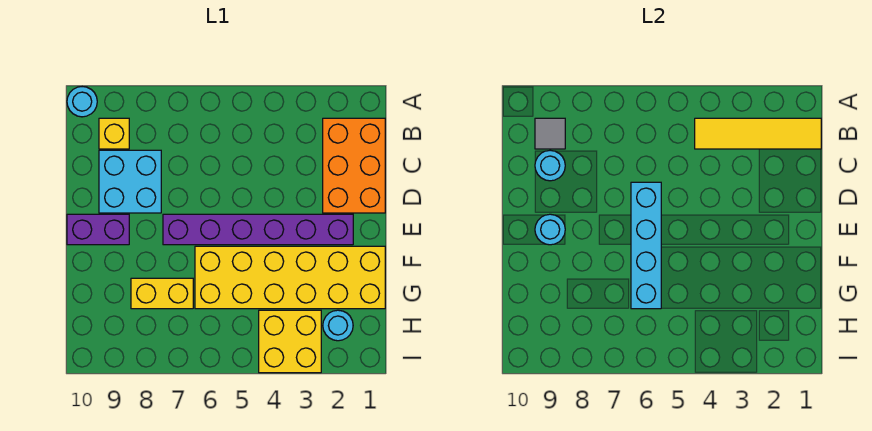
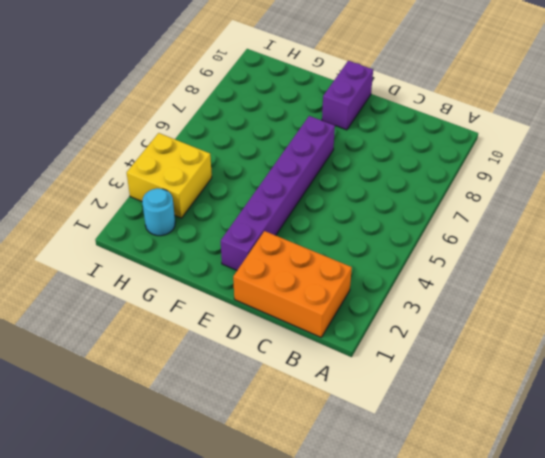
none -> cyan 1x1 round brick [67,87,97,117]
none -> yellow 1x1 brick [99,118,129,149]
none -> cyan 2x2 brick [99,150,161,213]

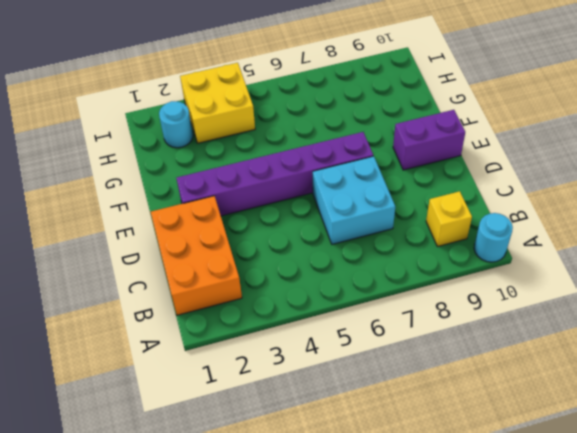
cyan 2x2 brick [313,156,395,244] -> cyan 2x2 brick moved to [99,150,161,213]
none -> yellow 2x6 brick [195,246,385,309]
none -> yellow 1x2 brick [131,278,193,309]
none -> yellow 1x4 tile [695,118,821,149]

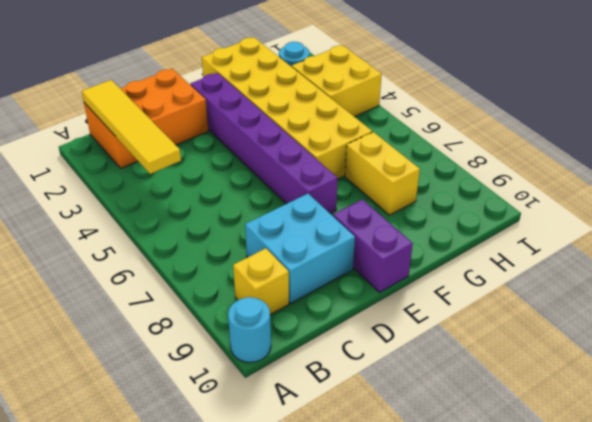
none -> grey 1x1 tile [535,118,565,149]
none -> cyan 1x1 round brick [535,150,565,181]
none -> cyan 1x4 brick [631,182,661,309]

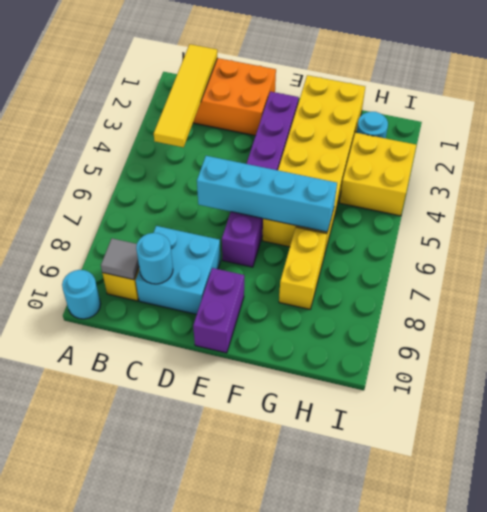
none -> cyan 1x1 round brick [535,214,565,245]

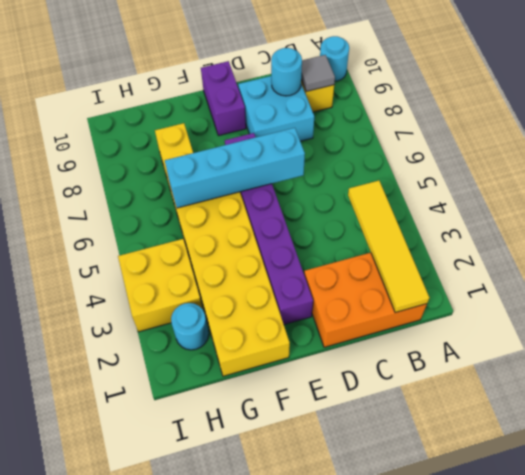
none -> cyan 1x1 round brick [535,214,565,245]

